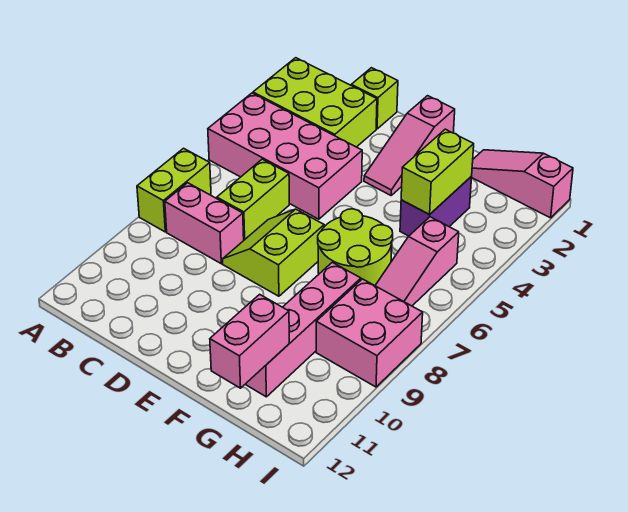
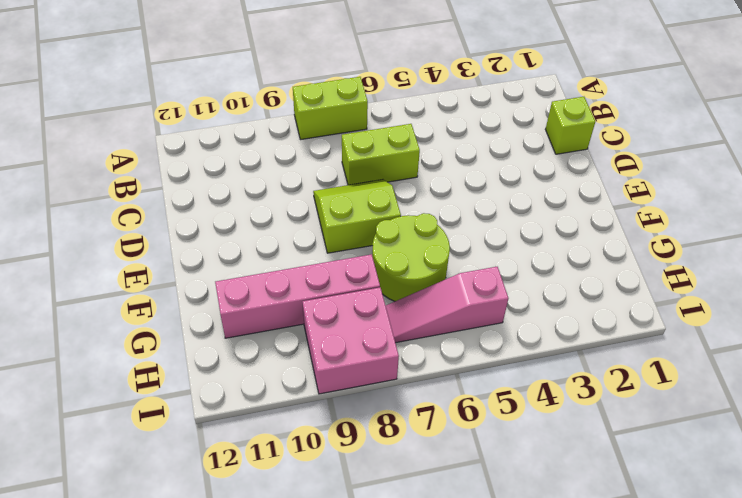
none -> lime 2x3 brick [253,58,377,147]
none -> pink 2x4 brick [208,93,362,219]
none -> pink 1x2 brick [165,183,244,264]

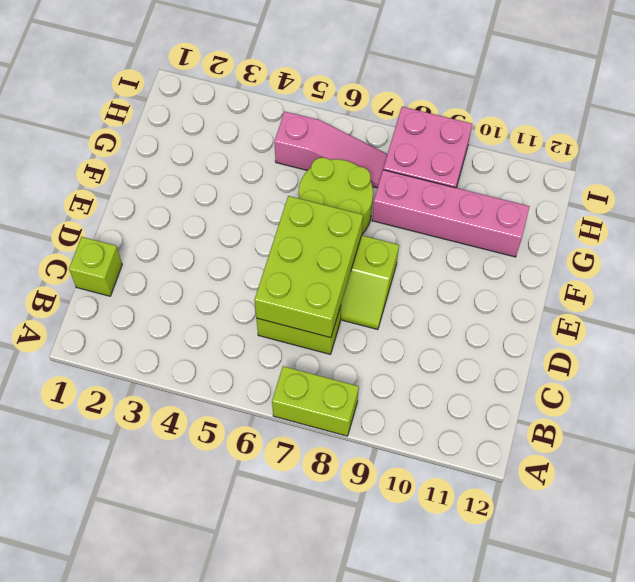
lime 2x3 brick [254,196,363,338] -> lime 2x3 brick moved to [253,58,377,147]
none -> pink 2x4 brick [208,93,362,219]
none -> pink 1x2 brick [165,183,244,264]
none -> pink 1x3 slope [364,96,455,195]

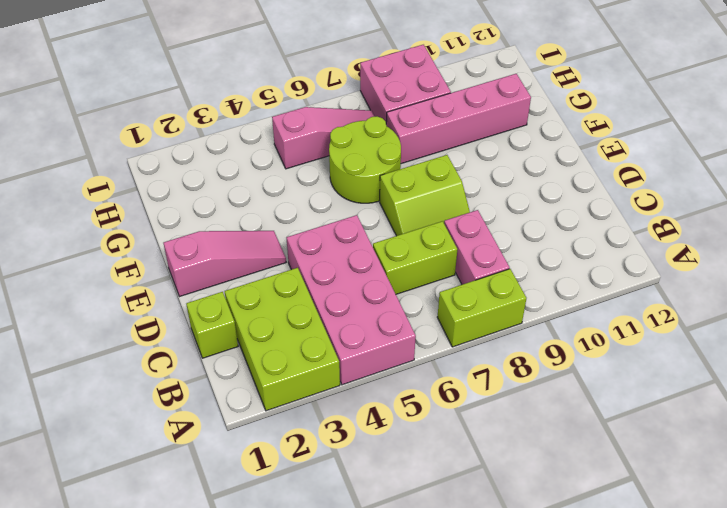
none -> pink 1x3 slope [471,150,573,218]
none -> purple 1x2 brick [400,177,472,236]
none -> lime 1x2 brick [401,129,474,215]

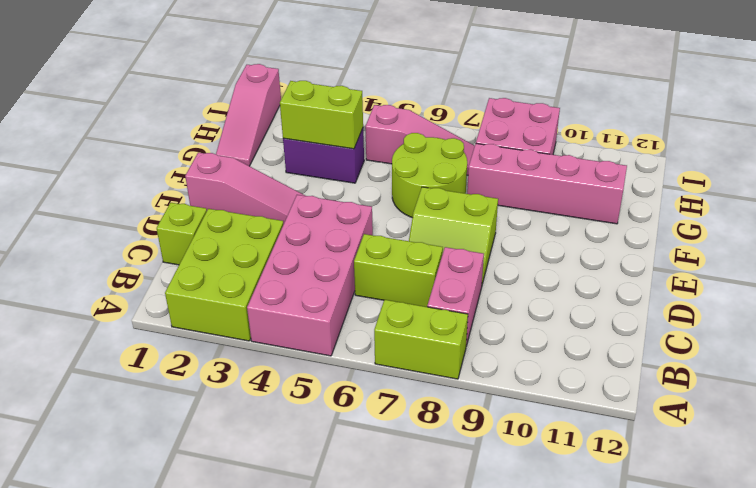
none -> pink 1x2 brick [210,294,289,388]

